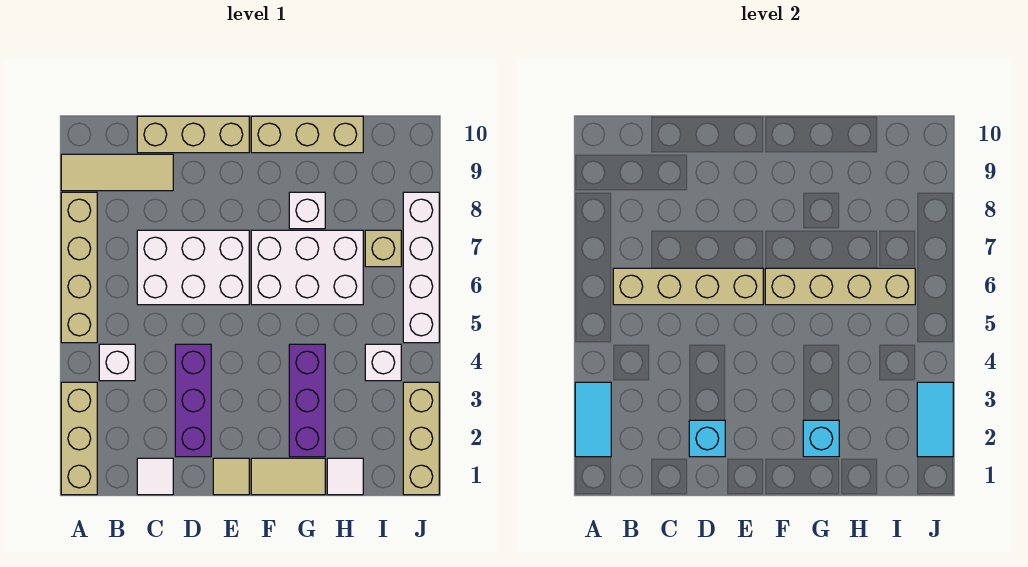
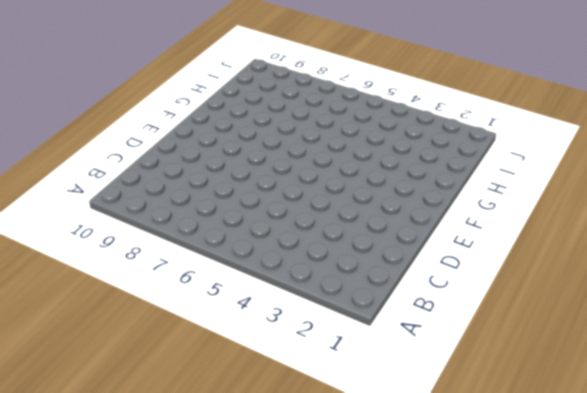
none -> tan 1x3 brick [61,382,97,495]
none -> tan 1x4 brick [61,192,97,343]
none -> tan 1x3 tile [61,154,173,191]

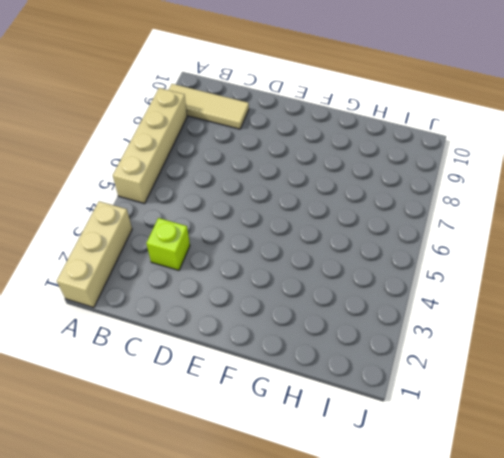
lime 1x1 brick [146,218,190,270] -> none
none -> white 1x1 brick [99,344,135,381]
none -> white 1x1 tile [137,458,173,495]
none -> white 2x3 brick [137,230,249,305]

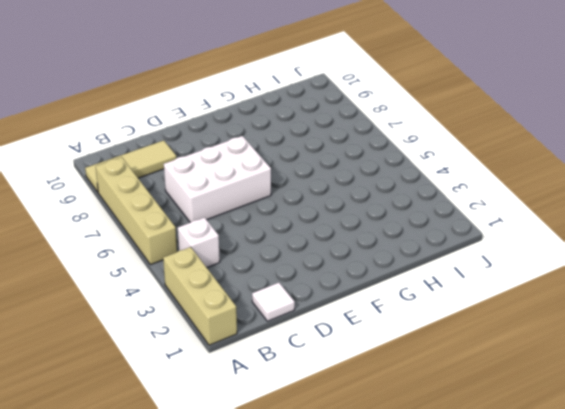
none -> tan 1x3 brick [137,116,249,153]
none -> purple 1x3 brick [175,344,211,457]
none -> tan 1x1 tile [213,458,249,495]

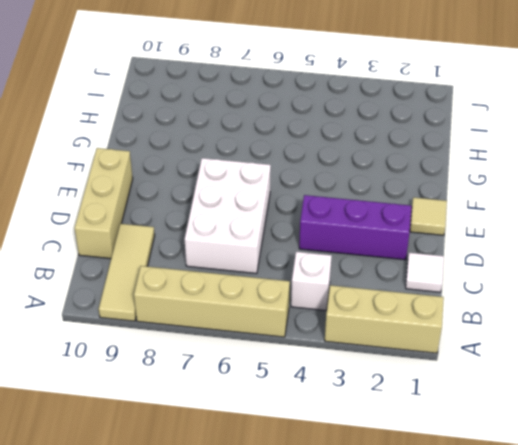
none -> tan 1x2 tile [251,458,325,495]
none -> white 2x3 brick [251,230,363,305]
none -> tan 1x3 brick [251,116,363,153]

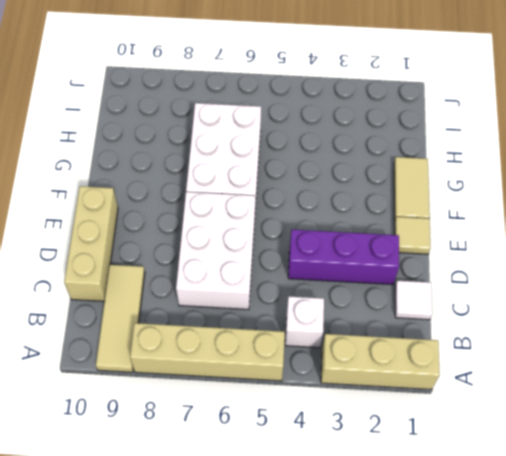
none -> tan 1x3 brick [251,116,363,153]
none -> purple 1x3 brick [289,344,325,457]
none -> white 1x1 brick [289,192,325,229]

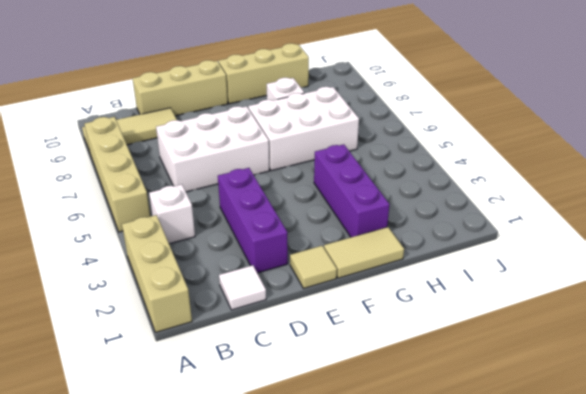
none -> white 1x1 tile [327,458,363,495]
none -> white 1x1 brick [365,344,401,381]
none -> tan 1x1 brick [365,230,401,267]

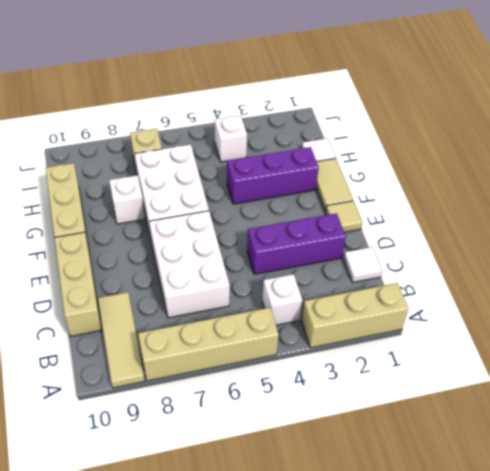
none -> tan 1x3 brick [403,382,439,495]
none -> white 1x4 brick [403,192,439,343]
none -> cyan 1x2 tile [575,382,611,457]

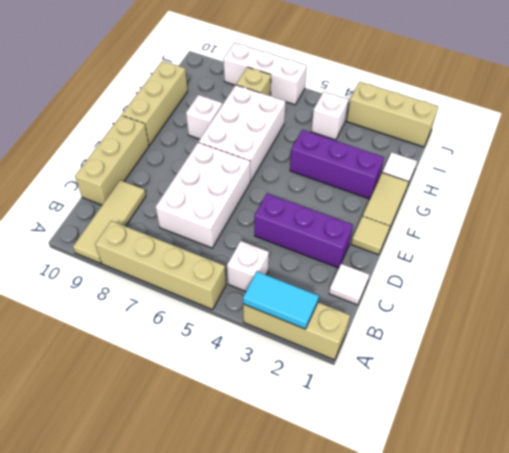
white 1x3 brick [223,43,307,105] -> white 1x4 brick [403,192,439,343]
none -> tan 1x4 brick [613,268,763,305]
none -> cyan 1x1 brick [689,420,725,457]
none -> tan 1x4 brick [765,268,915,305]

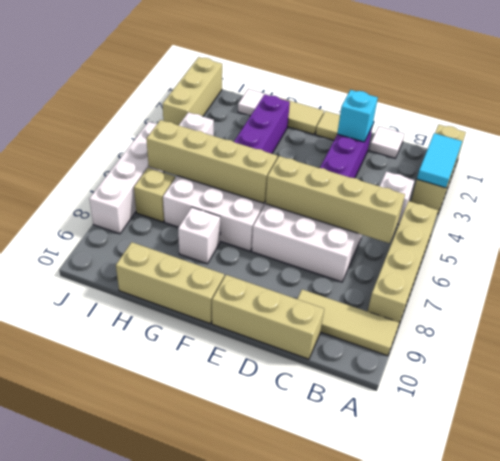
none -> cyan 1x1 brick [803,420,839,457]
none -> cyan 1x2 tile [917,382,953,457]

